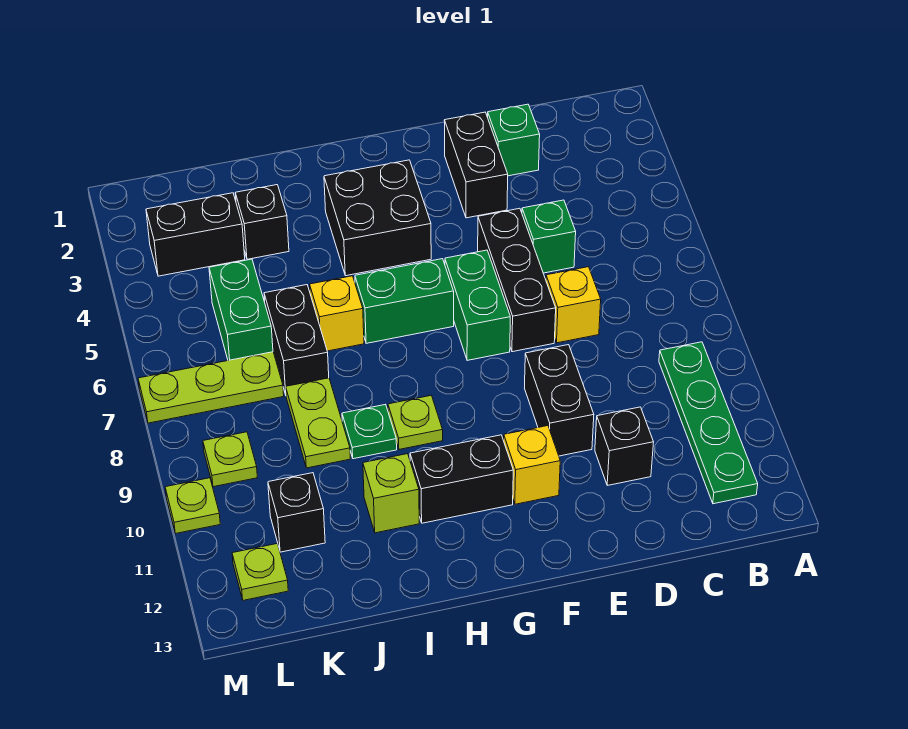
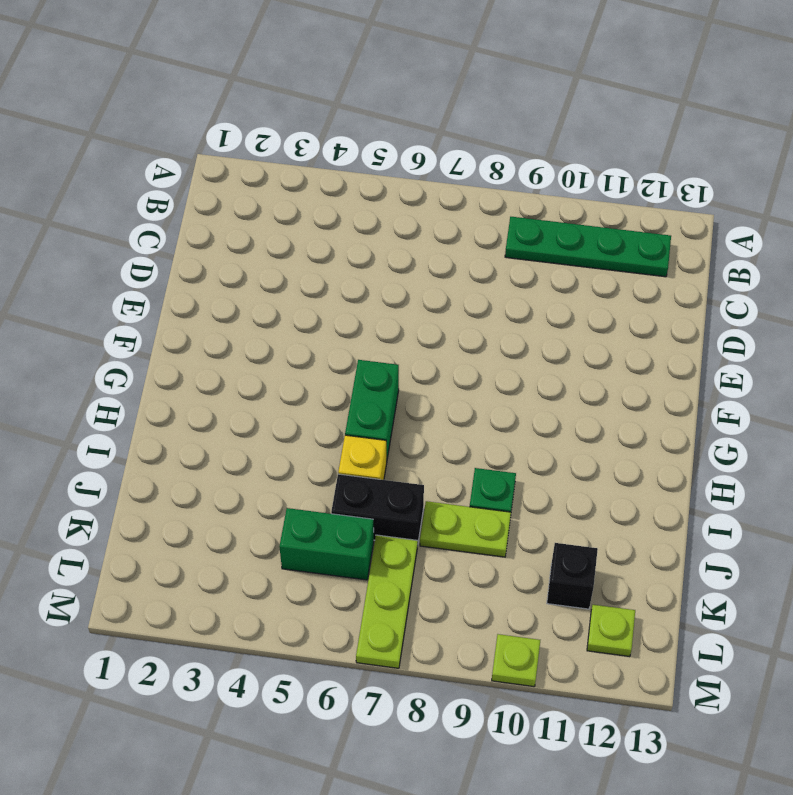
none -> green 1x1 brick [488,104,540,176]
none -> green 1x1 brick [522,200,576,273]
none -> yellow 1x1 brick [546,267,601,343]

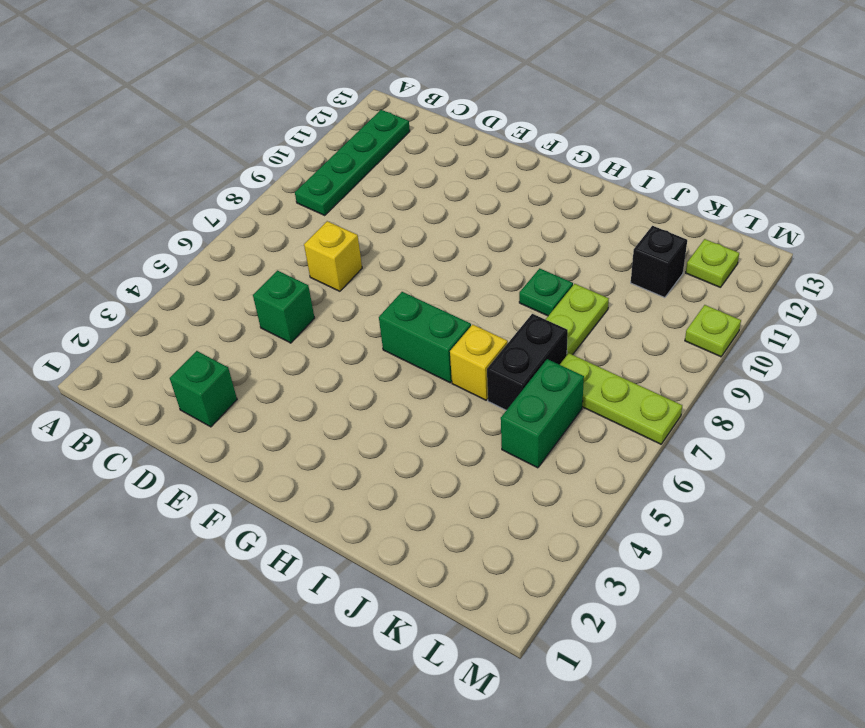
none -> black 1x1 brick [595,407,654,485]
none -> black 1x2 brick [444,112,508,218]
none -> black 1x3 brick [478,208,556,352]

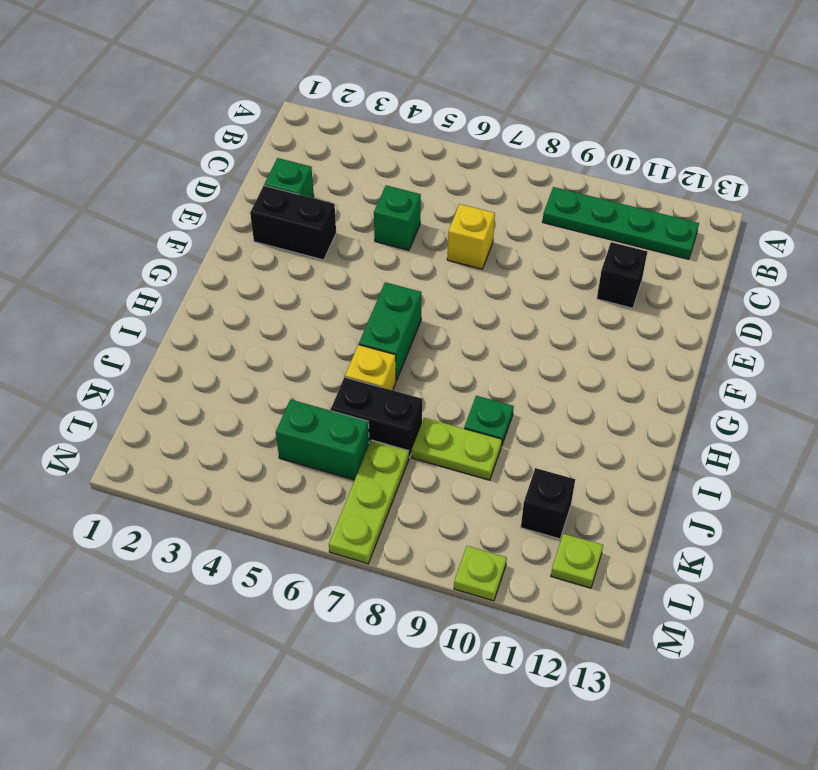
none -> black 1x3 brick [478,208,556,352]
none -> black 1x2 brick [525,345,594,456]
none -> green 1x2 brick [445,250,510,360]

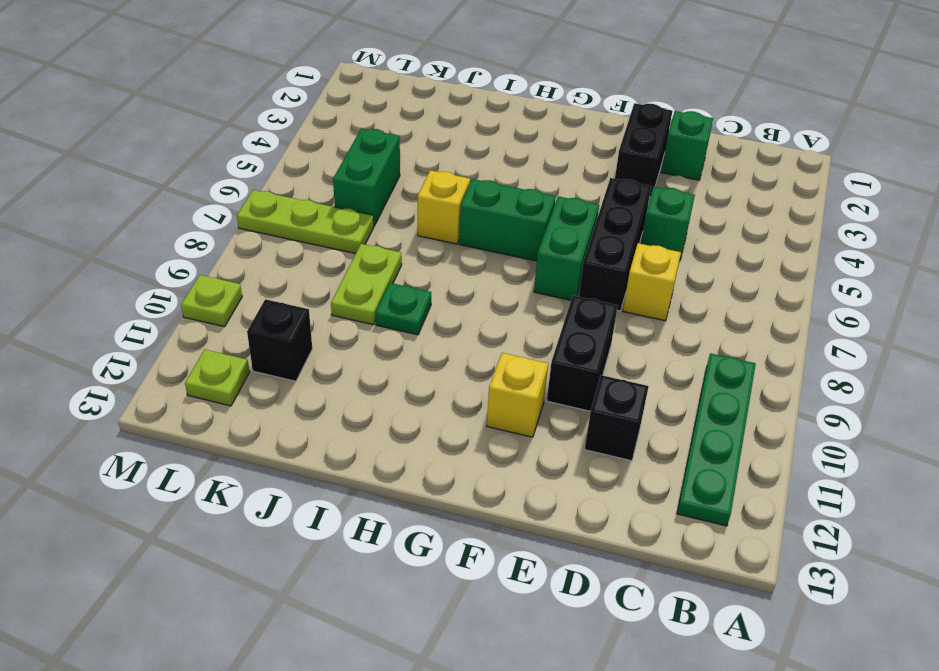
none -> black 2x2 brick [324,160,431,276]
none -> black 1x2 brick [410,435,513,523]
none -> lime 1x1 plate [388,396,443,449]

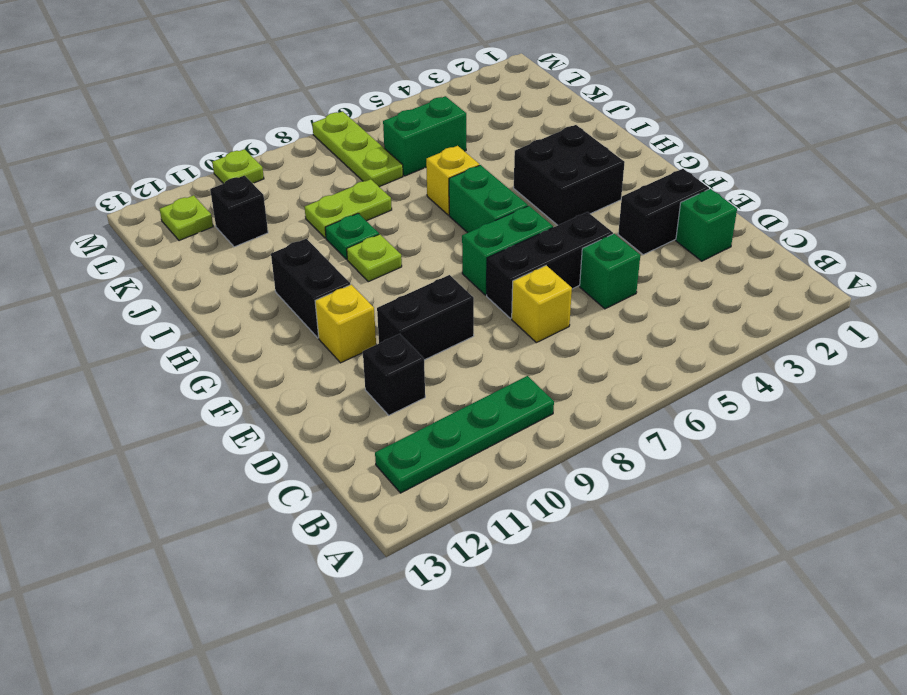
none -> lime 1x1 brick [363,454,419,533]
none -> black 1x1 brick [235,185,289,259]
none -> black 1x2 brick [264,285,329,395]

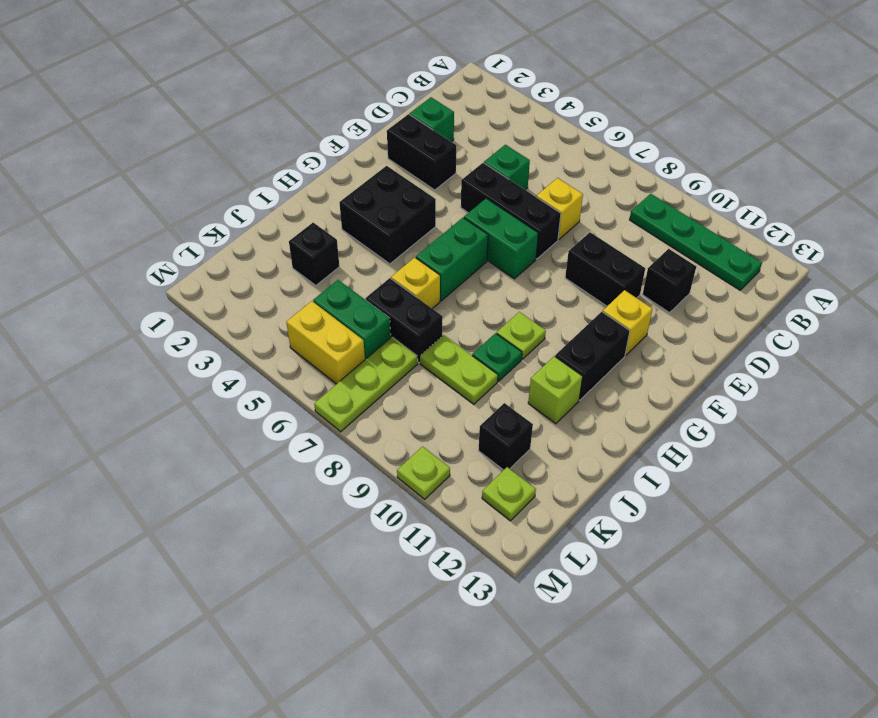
yellow 1x2 brick [286,301,365,384] -> none
none -> black 1x2 brick [146,193,245,276]
none -> lime 1x1 plate [203,432,257,487]

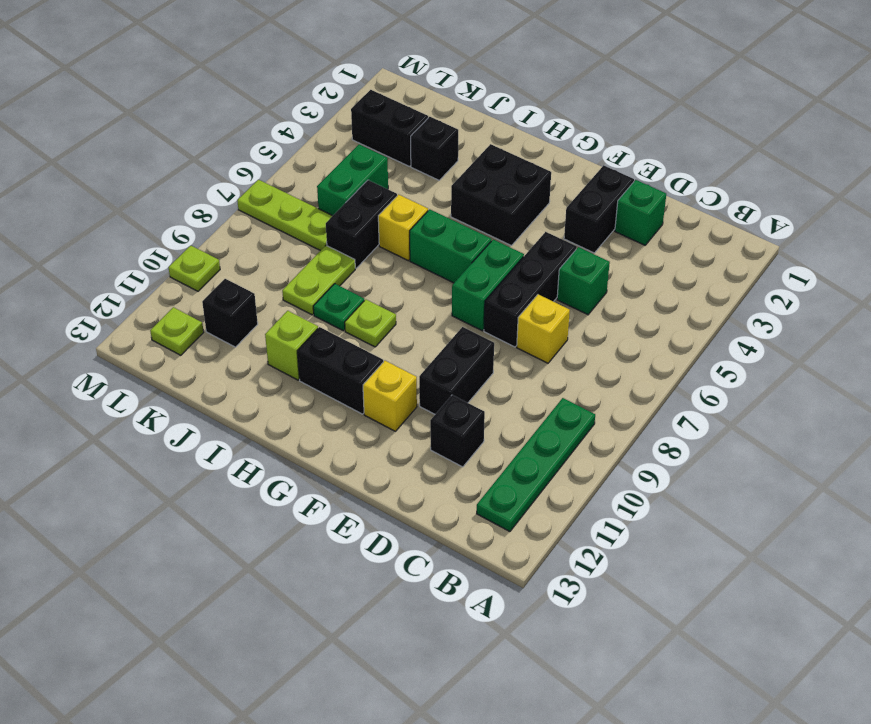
none -> lime 1x1 plate [203,432,257,487]

